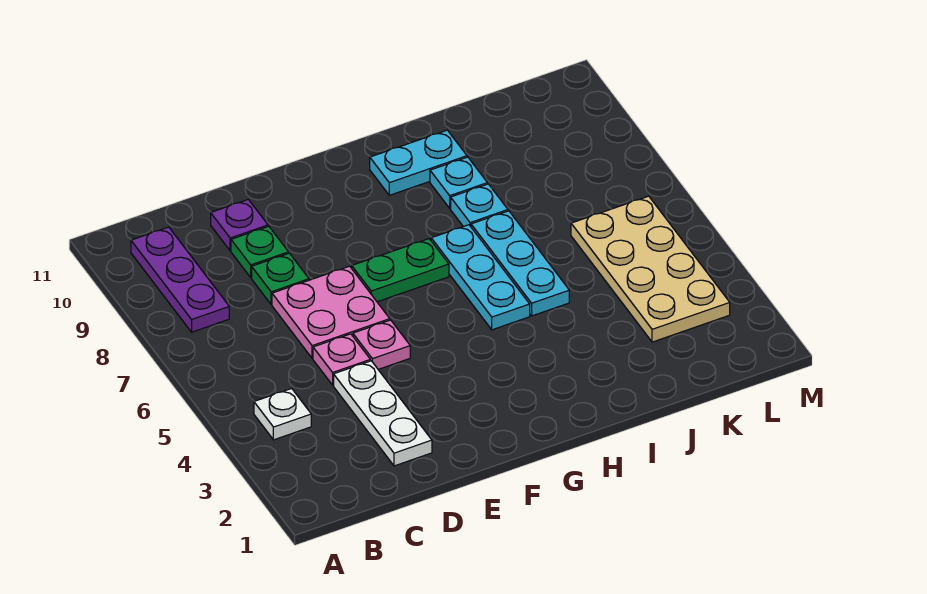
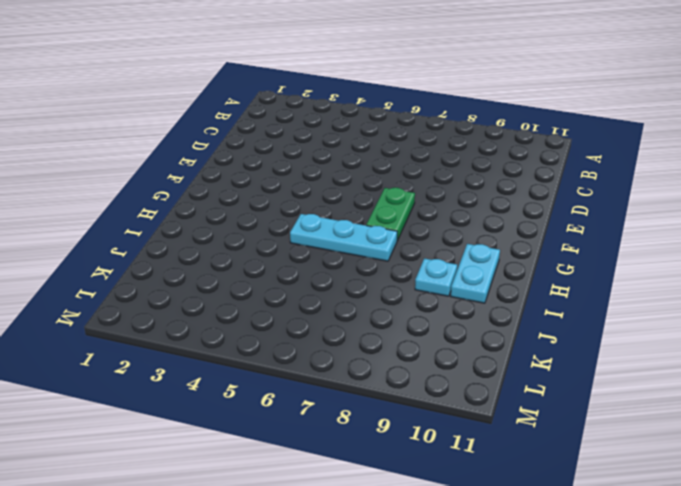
none -> white 1x1 plate [254,389,311,440]
none -> purple 1x3 plate [131,227,229,332]
none -> white 1x3 plate [334,361,432,466]

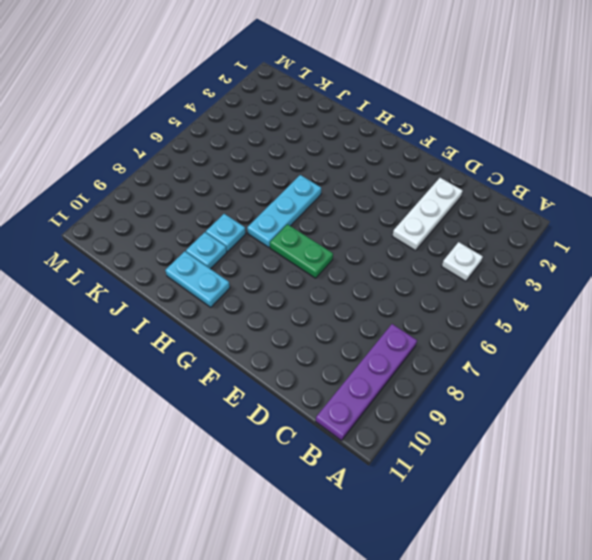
purple 1x4 plate [316,324,417,441] -> purple 1x3 plate [131,227,229,332]
none -> pink 1x1 plate [313,334,370,385]
none -> pink 2x2 plate [272,266,390,358]
none -> green 1x1 plate [252,253,309,305]

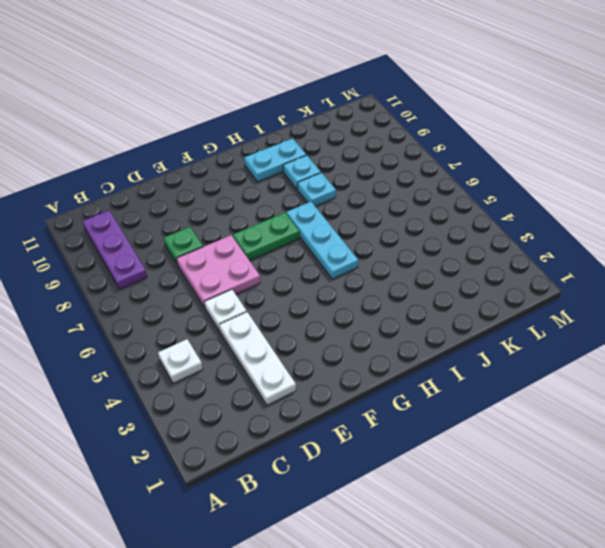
white 1x1 plate [205,290,247,331] -> pink 1x1 plate [313,334,370,385]
none -> green 1x1 plate [231,226,288,278]
none -> purple 1x1 plate [211,199,268,251]
none -> pink 1x1 plate [353,320,410,369]

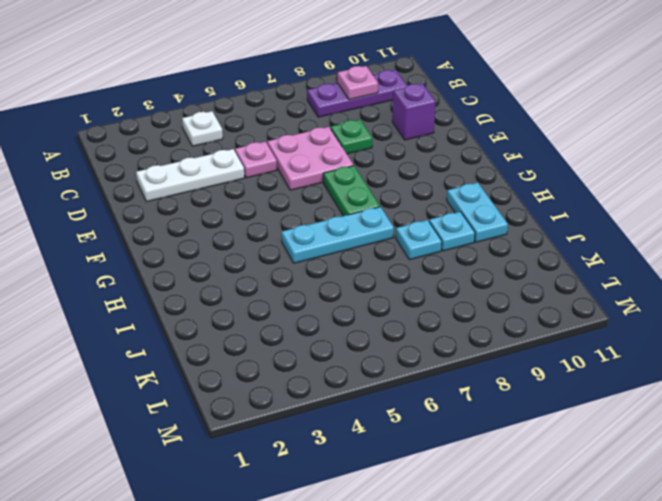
pink 1x1 plate [337,66,378,100] -> pink 1x1 plate moved to [353,320,410,369]
purple 1x1 brick [392,84,436,140] -> purple 1x1 plate [211,199,268,251]
none -> green 1x1 plate [231,226,288,278]
none -> cyan 1x3 plate [471,211,569,316]
none -> tan 2x4 plate [571,196,730,342]

